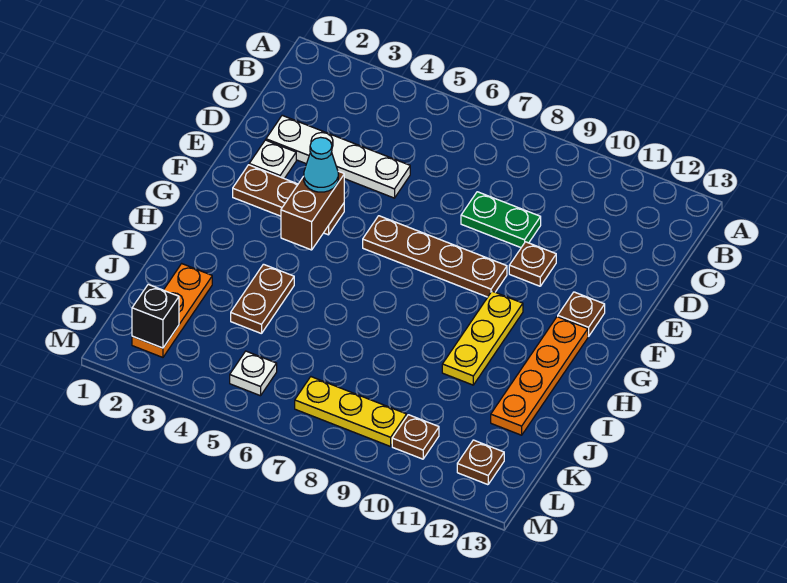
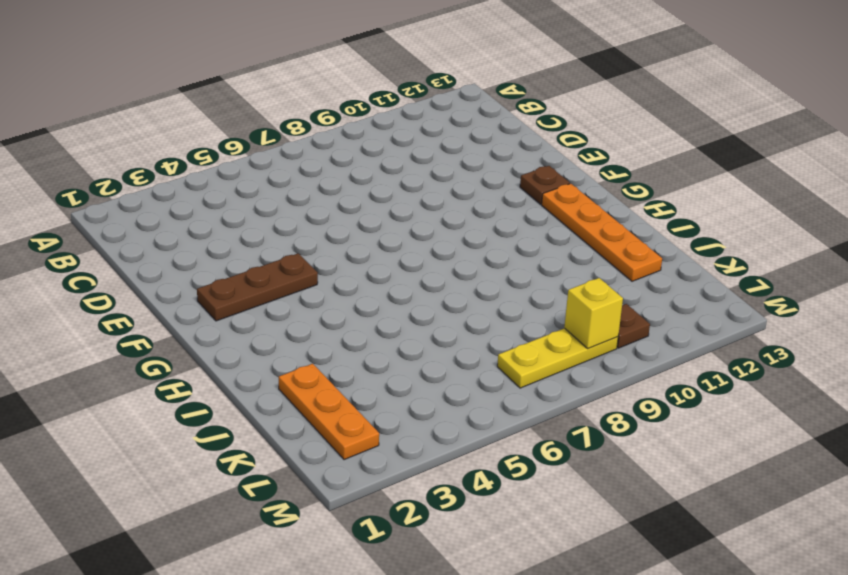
yellow 1x1 brick [564,278,623,349] -> none
none -> white 1x4 plate [266,115,410,198]
none -> green 1x2 plate [461,192,541,248]
none -> white 1x1 plate [249,140,296,179]

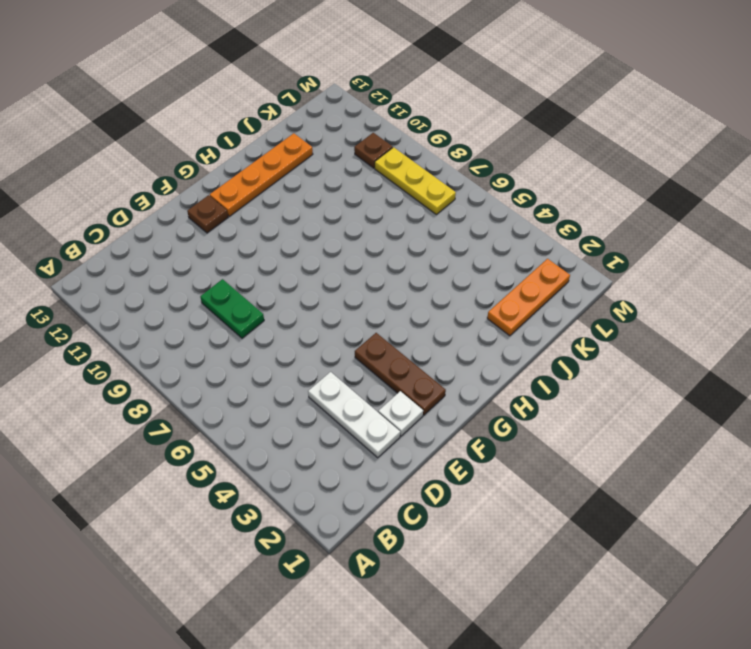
white 1x3 plate [308,372,400,458] -> white 1x4 plate [266,115,410,198]
none -> brown 1x1 plate [509,242,556,286]
none -> brown 1x4 plate [363,216,507,297]
none -> yellow 1x3 plate [442,291,523,385]

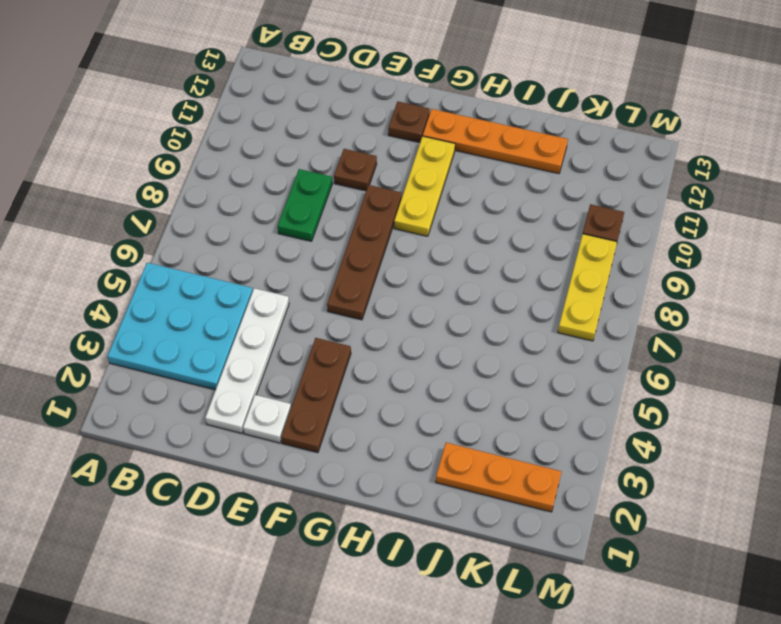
cyan 3x3 plate [107,263,253,390] -> none
yellow 1x3 plate [394,136,455,236] -> yellow 1x3 plate turned to [442,291,523,385]
none -> brown 1x2 plate [231,264,294,334]
none -> white 1x1 plate [230,351,277,396]
none -> brown 1x1 plate [457,440,504,485]

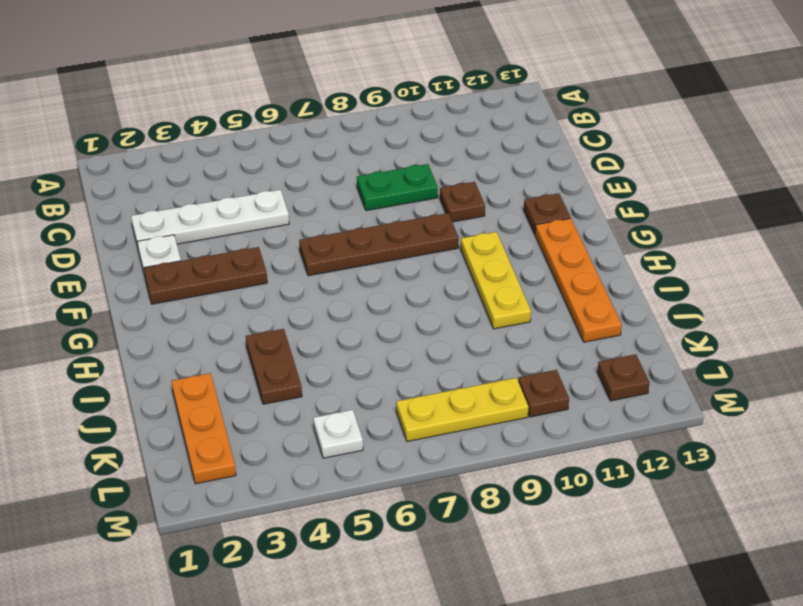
none -> brown 1x2 brick [281,171,344,250]
none -> black 1x1 brick [132,284,179,348]
none -> cyan 1x1 cone [304,137,338,192]

